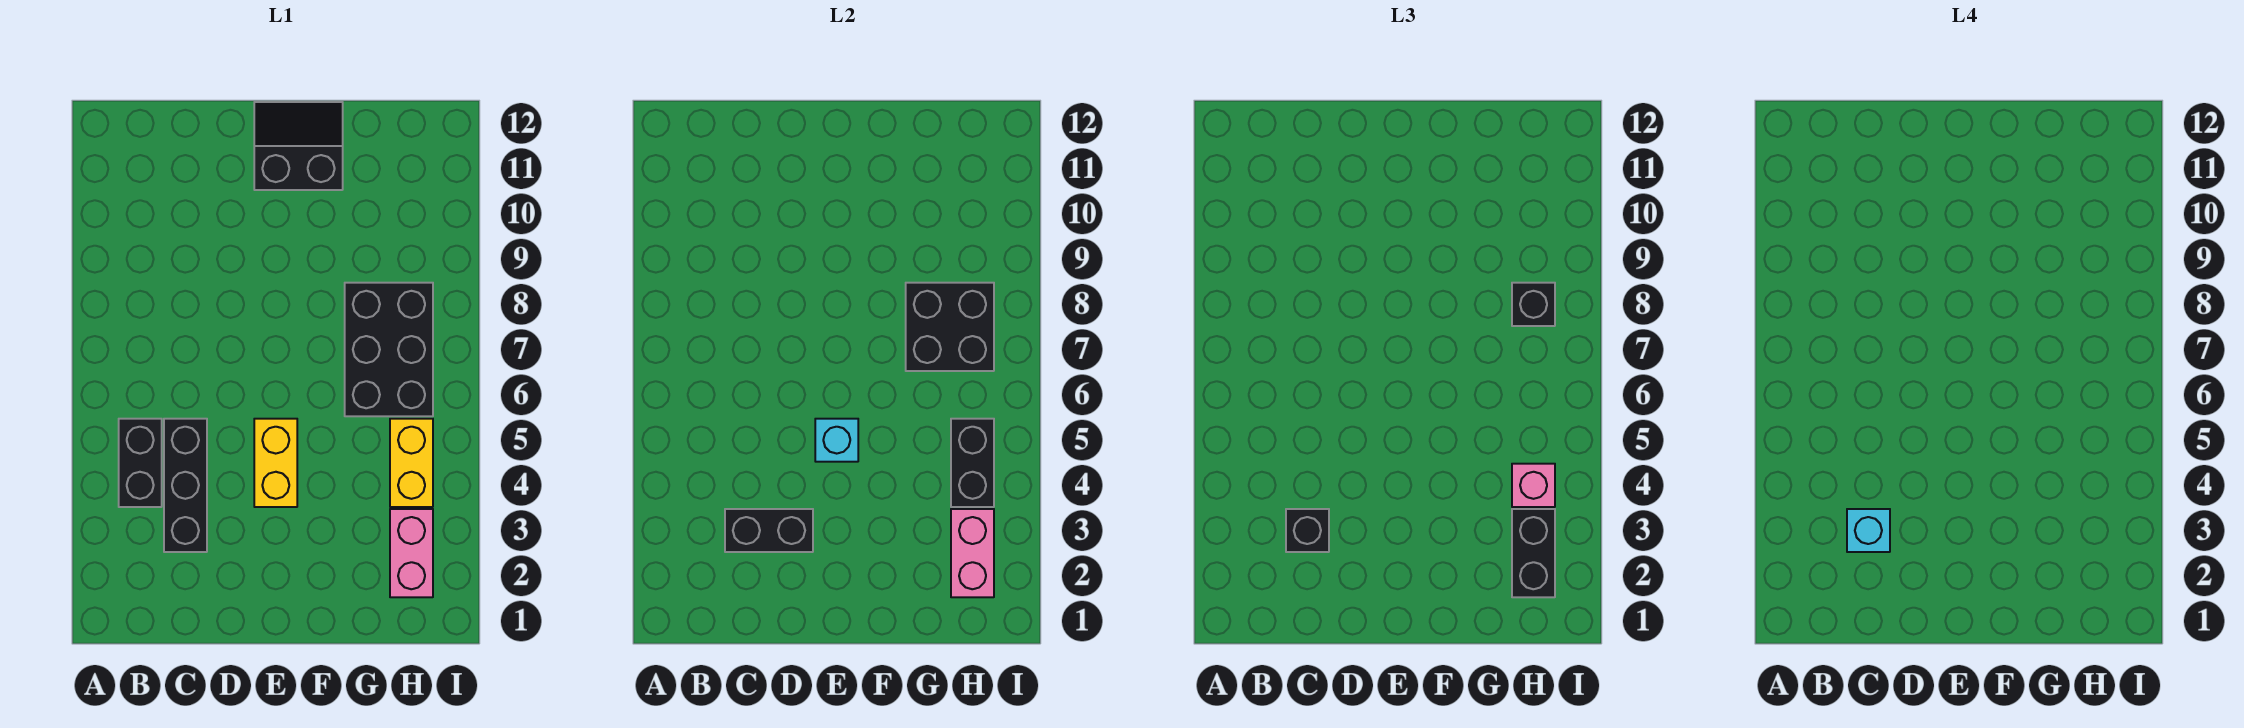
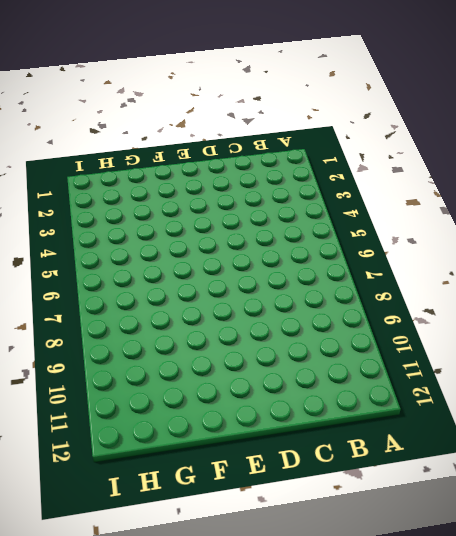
none -> black 1x2 brick [119,419,162,507]
none -> black 1x3 brick [164,419,207,552]
none -> yellow 1x2 brick [254,419,297,507]

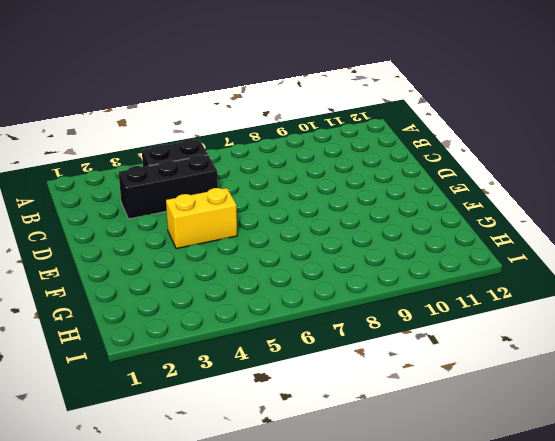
none -> black 2x2 slope [254,102,343,190]
none -> black 2x3 brick [345,283,433,416]
none -> pink 1x2 brick [390,509,433,597]

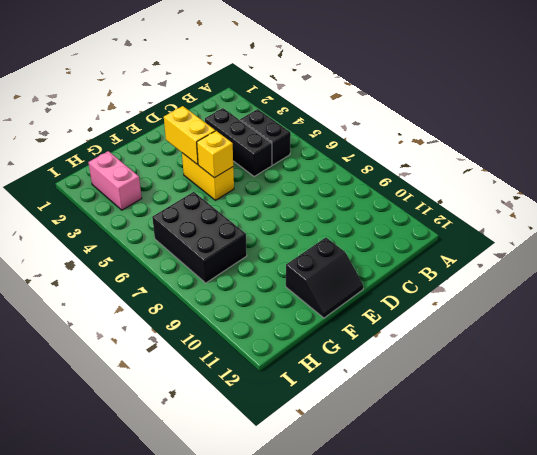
yellow 1x2 brick [164,106,215,164] -> yellow 1x2 brick moved to [390,419,433,507]
yellow 1x1 brick [197,131,233,178] -> cyan 1x1 brick [815,419,858,462]
none -> black 1x2 brick [725,509,813,552]
none -> black 2x2 brick [906,283,994,371]
none -> pink 1x2 brick [951,509,994,597]

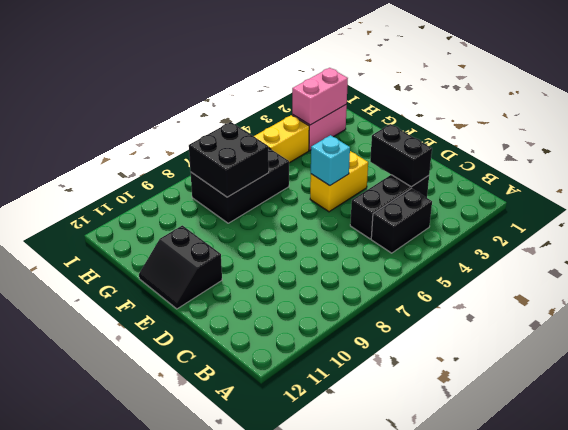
none -> black 1x2 brick [951,419,994,507]
none -> black 1x1 brick [1286,509,1329,552]
none -> black 1x2 brick [1512,509,1555,597]

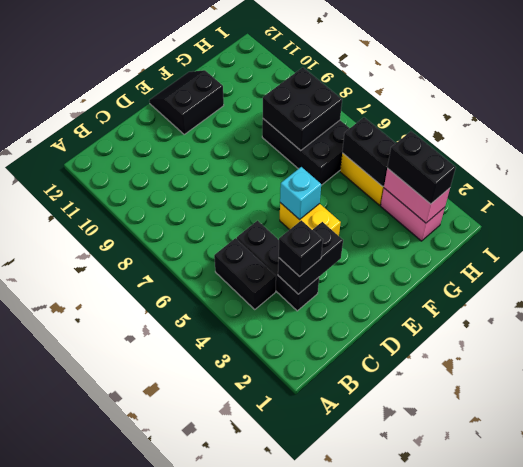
none -> pink 1x1 brick [1512,464,1555,507]
none -> black 1x1 brick [1512,283,1555,326]
none -> cyan 1x1 brick [1847,509,1890,552]

